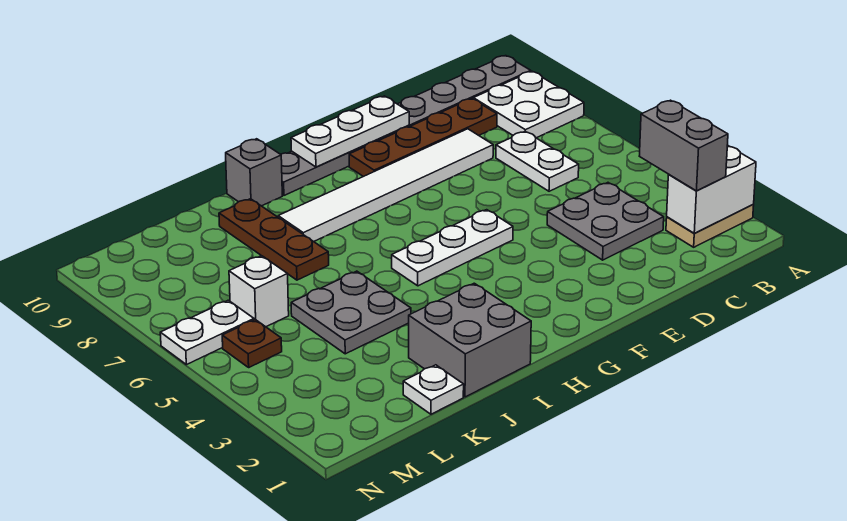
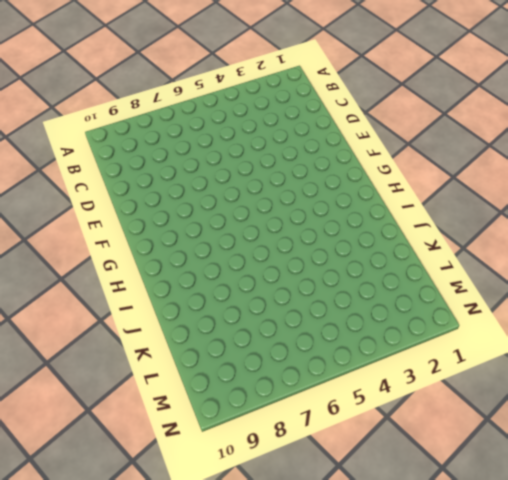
none -> tan 1x2 plate [666,205,754,247]
none -> white 2x2 plate [473,71,584,138]
none -> grey 1x8 plate [281,56,531,195]

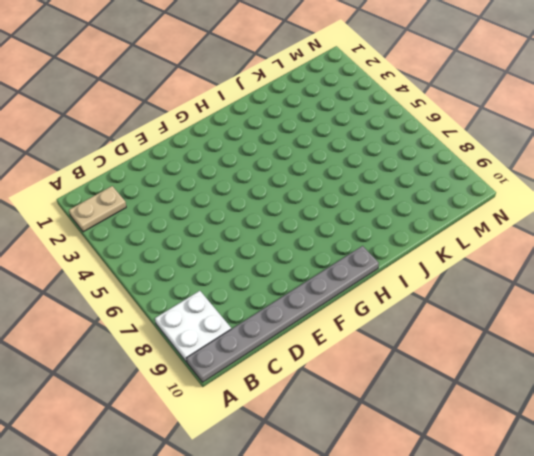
none -> grey 2x2 plate [547,183,664,260]
none -> white 1x2 plate [496,131,579,191]
none -> brown 1x4 plate [349,99,497,177]

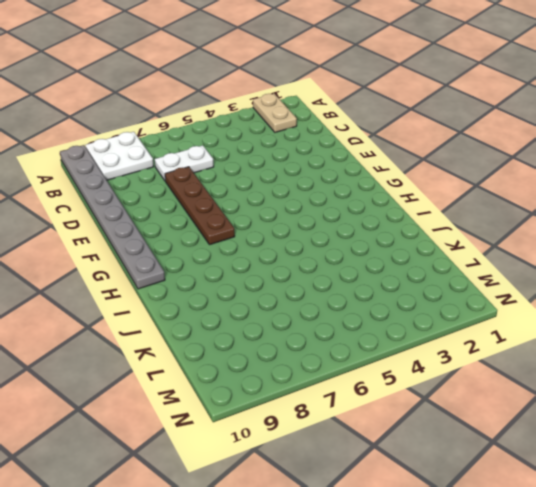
brown 1x4 plate [165,167,235,245] -> brown 1x4 plate moved to [349,99,497,177]
none -> grey 2x2 plate [547,183,664,260]
none -> white 1x6 tile [278,129,493,242]
none -> white 1x3 plate [392,210,513,286]

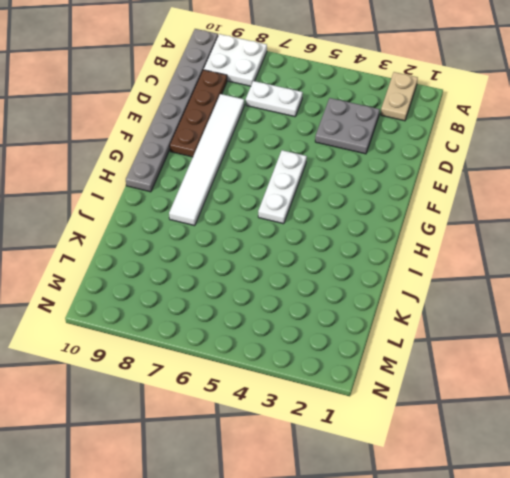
none -> grey 2x2 brick [409,283,531,397]
none -> grey 1x1 brick [226,139,282,206]
none -> grey 2x2 plate [291,271,411,354]

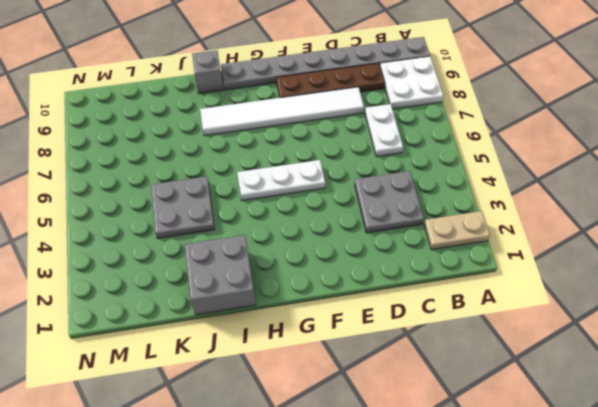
none -> brown 1x3 plate [219,199,329,280]
none -> white 1x1 plate [403,365,464,414]
none -> white 1x1 brick [229,256,289,327]

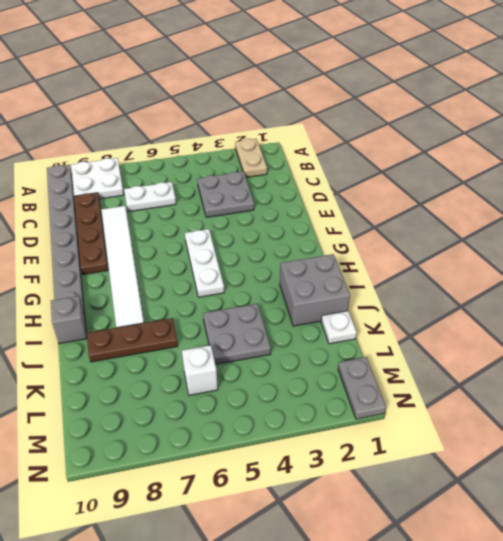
grey 1x2 plate [338,357,386,419] -> none
none -> brown 1x1 plate [222,319,282,367]
none -> white 1x2 plate [160,300,254,365]
none -> white 1x2 brick [667,146,756,233]

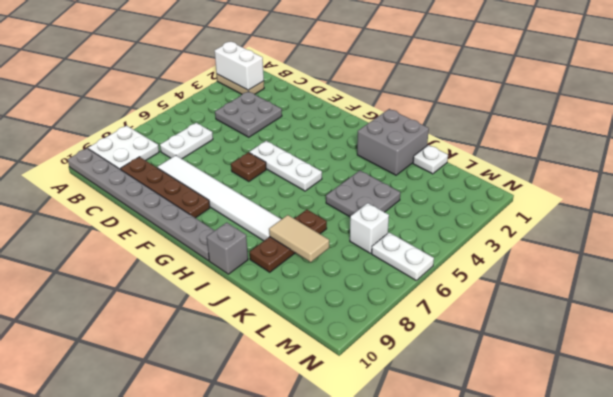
brown 1x1 plate [231,152,266,182] -> brown 1x1 plate moved to [222,319,282,367]
tan 1x2 tile [269,215,329,262] -> none
none -> white 1x3 plate [291,96,409,167]
none -> grey 1x2 brick [640,100,728,191]

